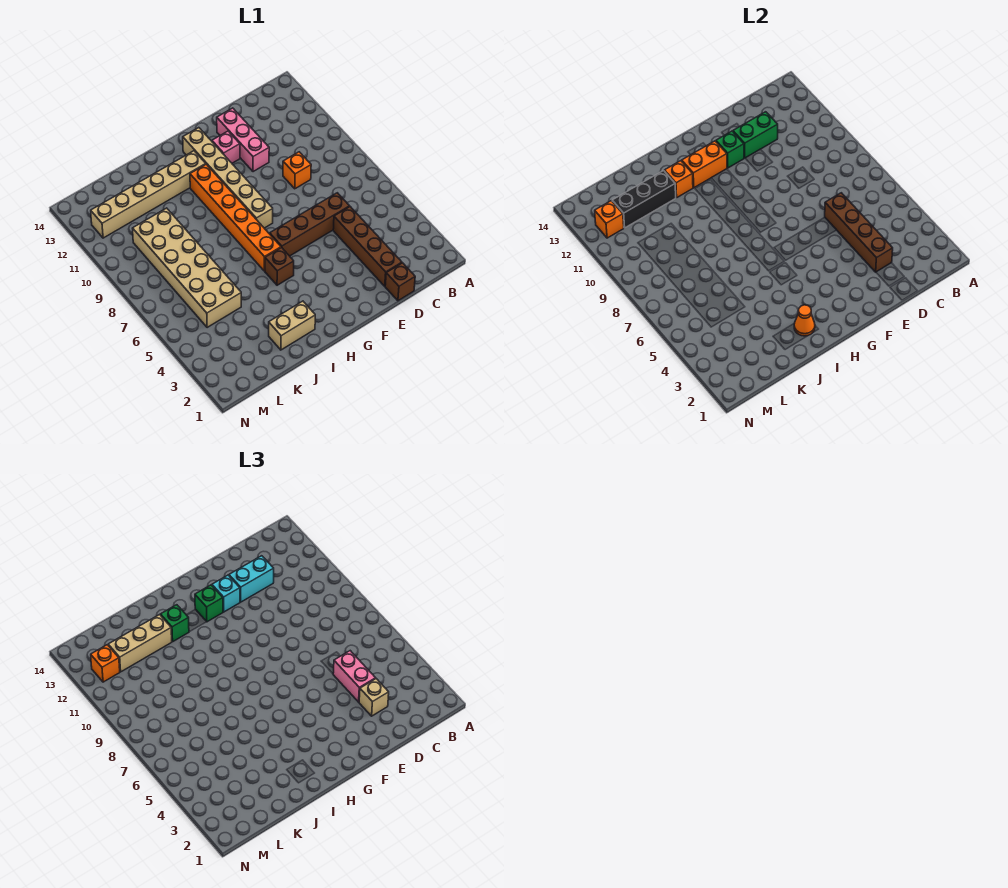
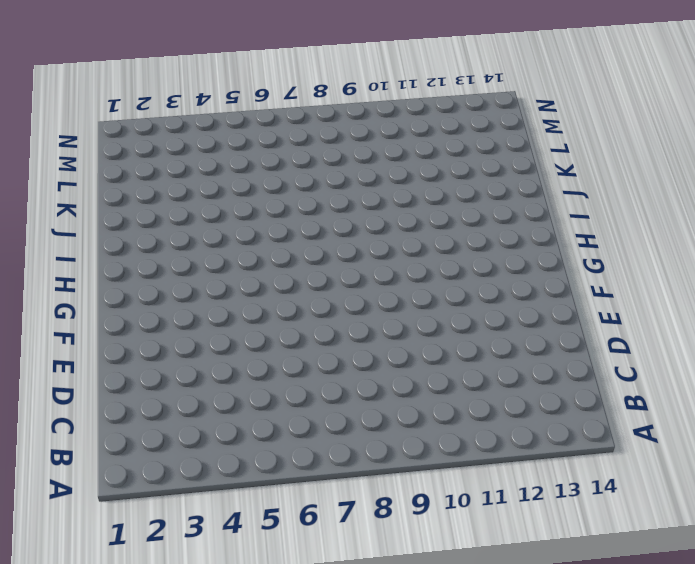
none -> brown 1x1 brick [385,263,415,301]
none -> brown 1x4 brick [333,207,402,286]
none -> brown 1x4 brick [270,193,350,256]

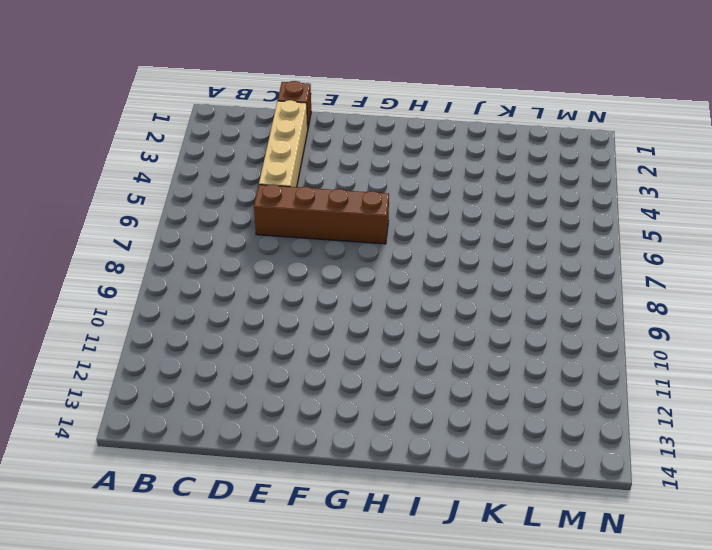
tan 1x4 brick [259,100,308,187] -> brown 1x4 brick [333,207,402,286]
none -> orange 1x1 brick [283,152,311,189]
none -> pink 1x3 brick [217,108,269,172]
none -> pink 1x1 brick [212,131,240,163]

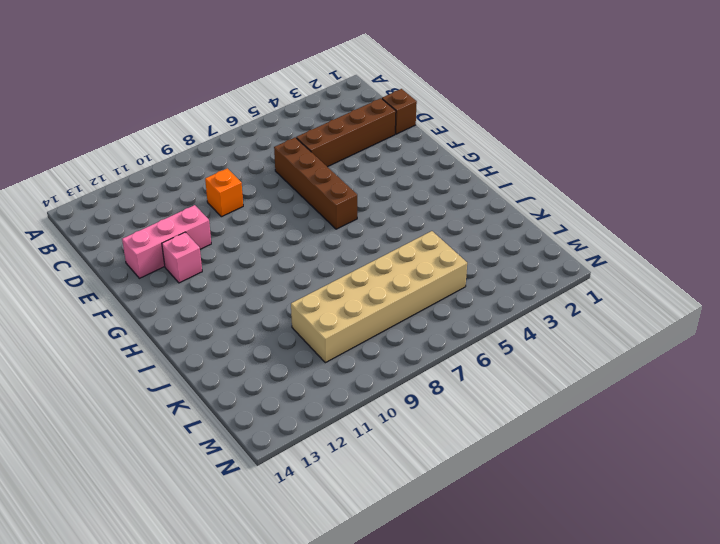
none -> tan 1x6 brick [183,128,273,228]
none -> brown 1x1 brick [265,247,294,285]
none -> orange 1x6 brick [190,164,281,271]

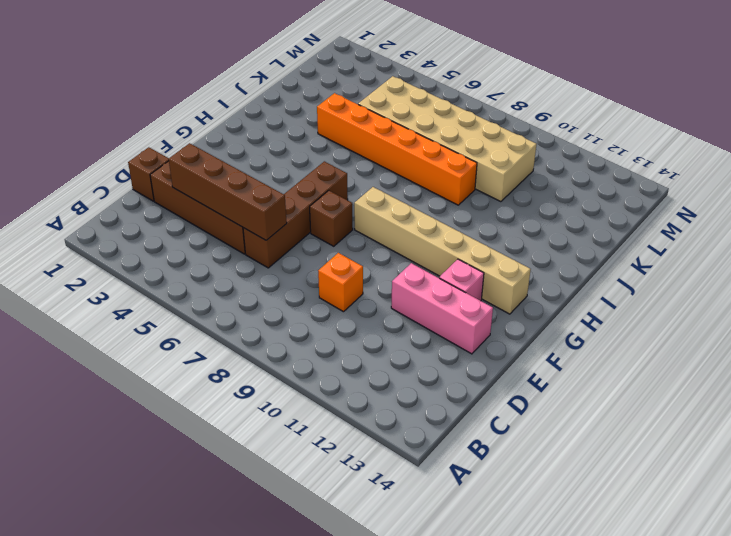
brown 1x1 brick [310,191,353,246] -> brown 1x1 brick moved to [265,247,294,285]
orange 1x6 brick [317,93,477,205] -> orange 1x6 brick moved to [190,164,281,271]
none -> tan 1x6 brick [91,151,206,238]
none -> tan 1x2 brick [269,301,315,350]
none -> green 1x2 brick [733,112,778,158]

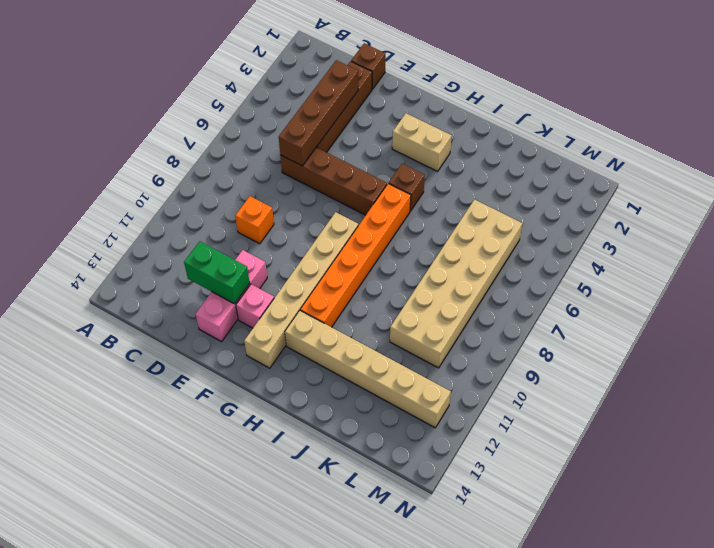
tan 1x2 brick [392,113,452,171] -> tan 1x2 brick moved to [269,301,315,350]
none -> green 1x1 brick [716,131,744,168]
none -> orange 1x2 brick [682,141,727,188]
none -> orange 1x1 cone [794,305,815,336]

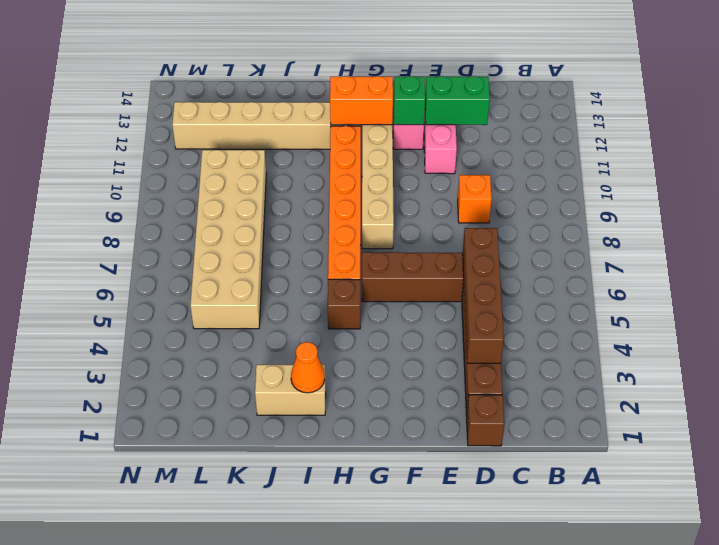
none -> orange 1x1 brick [664,161,693,198]
none -> black 1x3 brick [612,171,676,228]
none -> orange 1x1 brick [595,201,624,238]

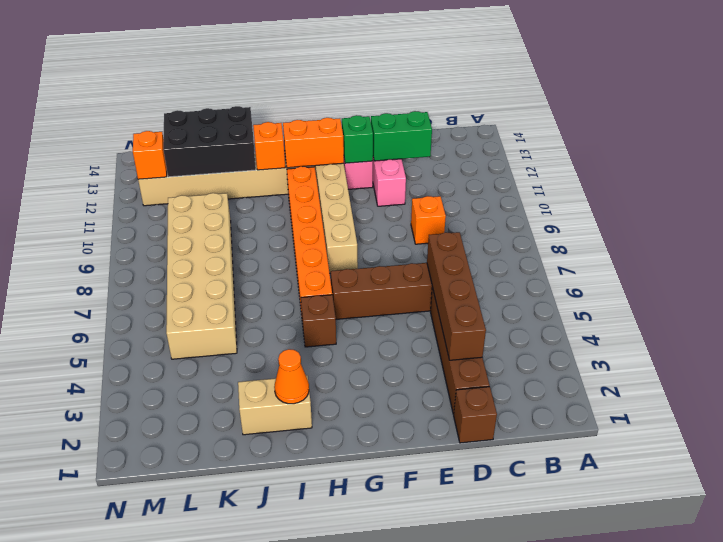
black 2x3 brick [163,106,256,177] -> black 1x3 brick [612,171,676,228]
none -> tan 1x1 brick [359,679,389,716]
none -> pink 1x2 brick [333,651,376,702]
none -> cyan 1x2 brick [229,556,274,602]

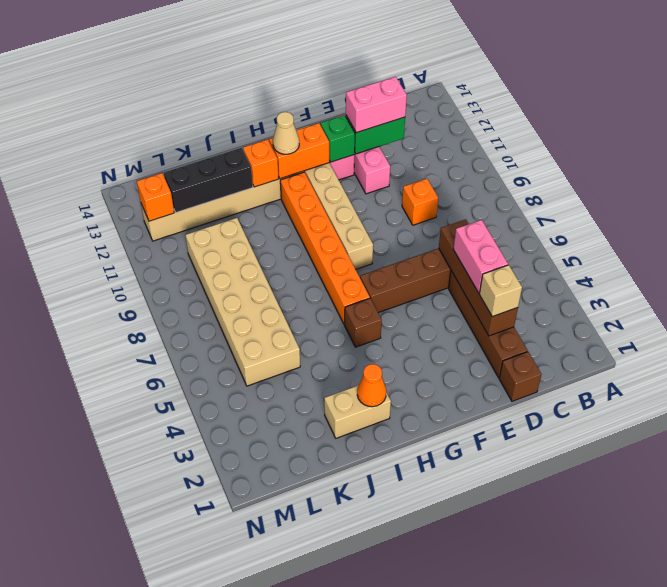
pink 1x2 brick [346,77,407,133] -> cyan 1x2 brick [229,556,274,602]
tan 1x1 cone [273,112,299,154] -> none
none -> cyan 1x1 brick [212,575,240,612]
none -> green 1x1 brick [195,585,223,622]
none -> green 1x1 brick [160,605,189,641]

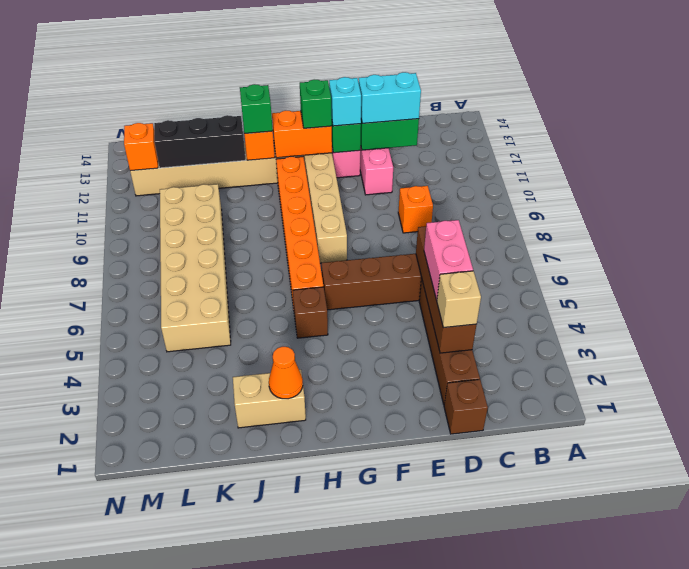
none -> tan 1x3 brick [108,615,172,672]
none -> orange 1x1 brick [91,645,120,682]

